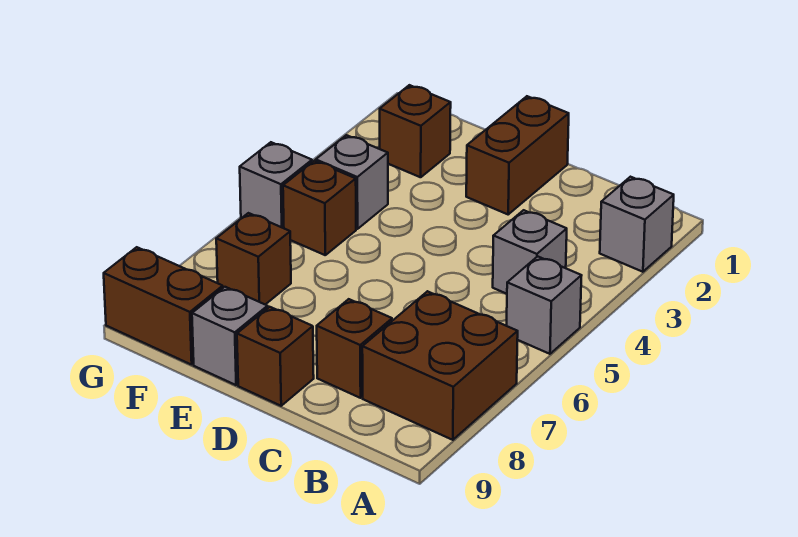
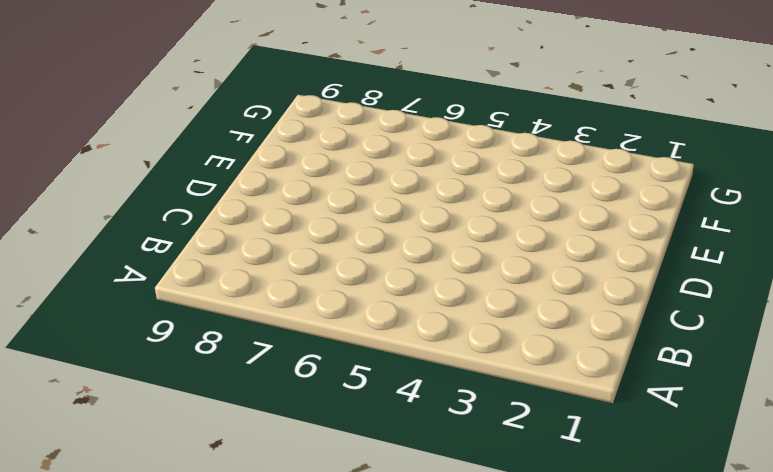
none -> grey 1x1 brick [600,177,674,272]
none -> grey 1x1 brick [507,256,582,354]
none -> brown 2x2 brick [362,291,518,440]

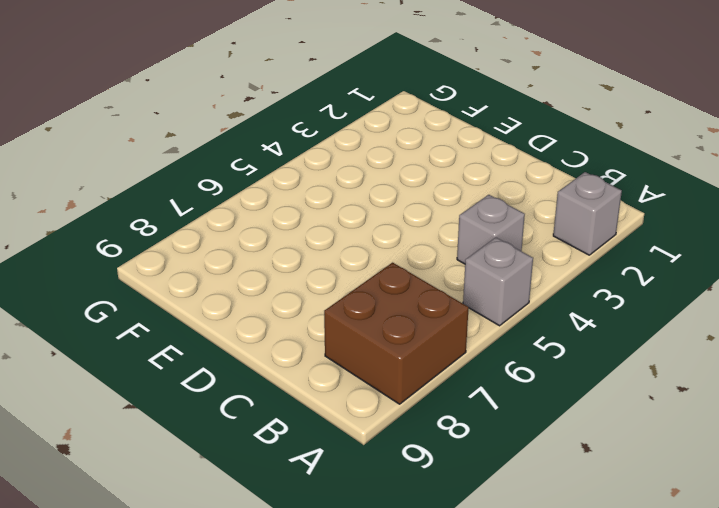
none -> brown 1x1 brick [317,299,392,398]
none -> brown 1x2 brick [466,96,569,214]
none -> brown 1x1 brick [237,307,314,406]

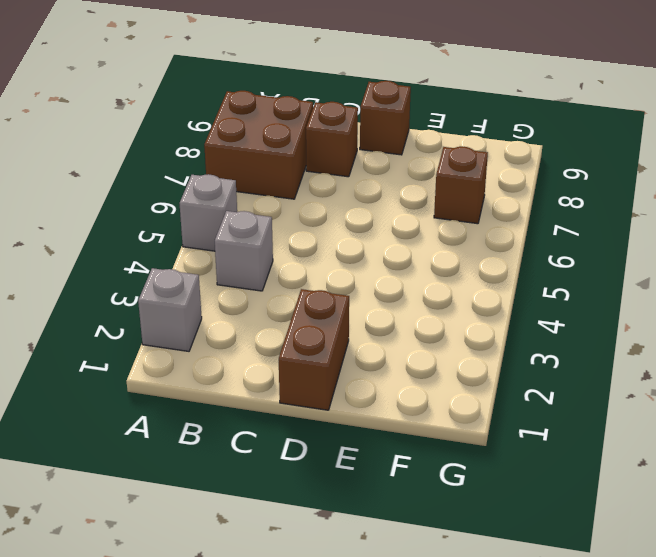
none -> grey 1x1 brick [192,287,268,385]
none -> brown 1x1 brick [380,85,451,177]
none -> grey 1x1 brick [316,135,388,229]

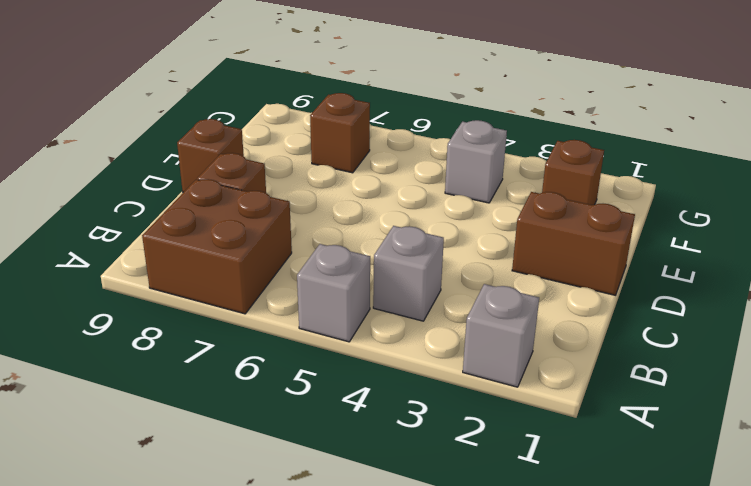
none -> grey 1x1 brick [192,287,268,385]
none -> brown 1x1 brick [283,161,356,255]
none -> brown 1x2 brick [104,247,223,365]

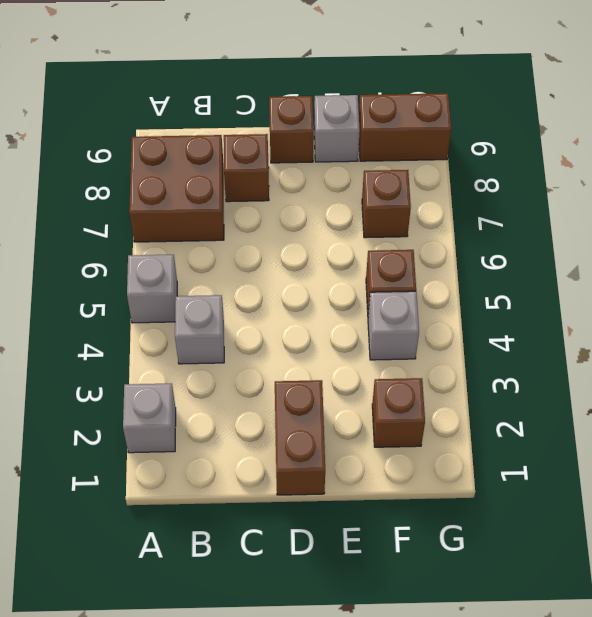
none -> grey 1x1 brick [240,142,312,228]

